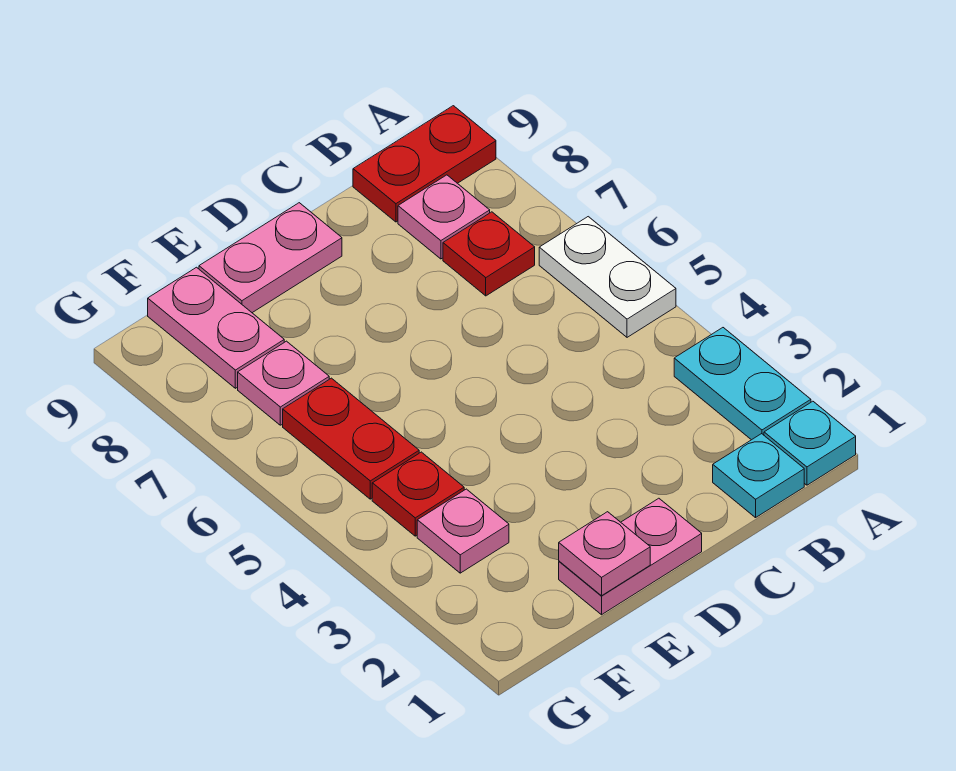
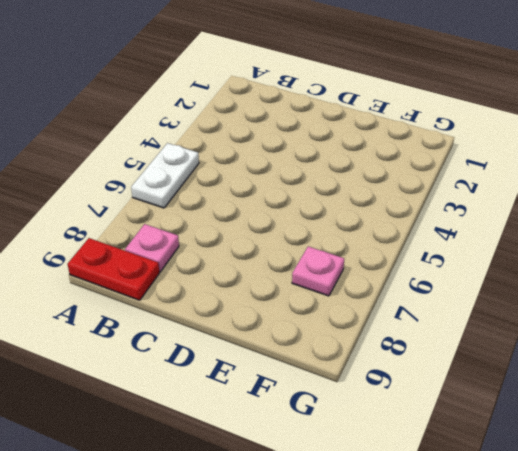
none -> cyan 1x1 plate [764,401,856,485]
none -> cyan 1x2 plate [674,328,811,440]
none -> cyan 1x1 plate [713,434,804,518]

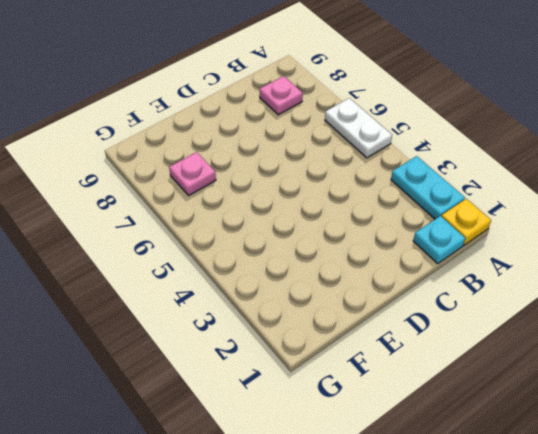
yellow 1x1 plate [441,199,491,245] -> cyan 1x1 plate [764,401,856,485]
none -> red 1x2 plate [353,106,496,222]
none -> red 1x1 plate [443,212,535,296]
none -> pink 1x2 plate [559,498,702,615]

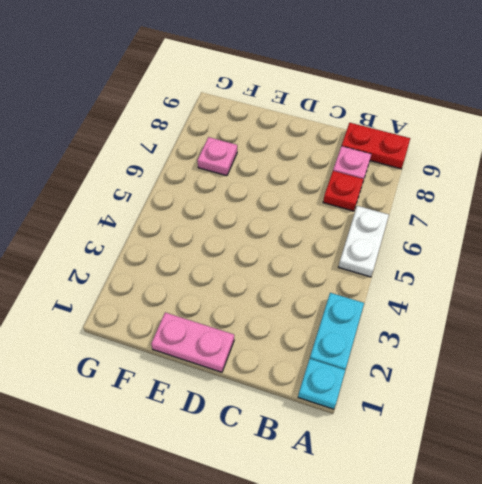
none -> cyan 1x1 plate [713,434,804,518]
none -> pink 1x2 plate [199,203,342,313]
none -> pink 1x1 plate [417,489,509,573]

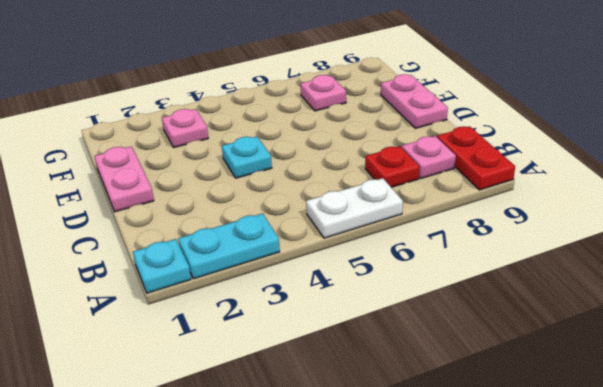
cyan 1x1 plate [222,137,272,178] -> cyan 1x1 plate moved to [713,434,804,518]
none -> red 1x1 plate [372,452,464,536]
none -> red 1x2 plate [283,378,419,499]
none -> pink 1x2 plate [148,267,284,388]

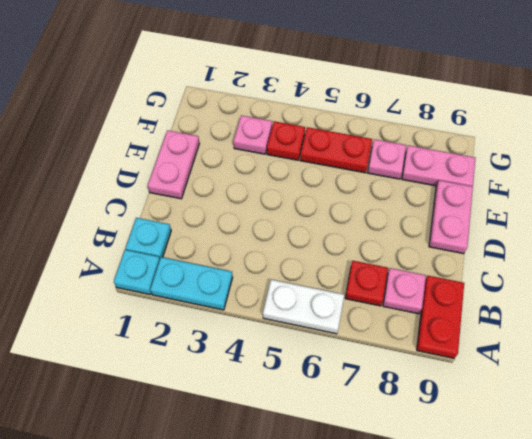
none -> pink 1x1 plate [559,512,650,596]

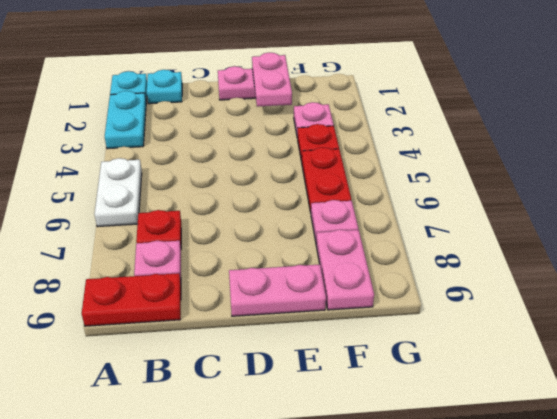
pink 1x2 plate [252,53,292,107] -> pink 1x1 plate [559,512,650,596]

